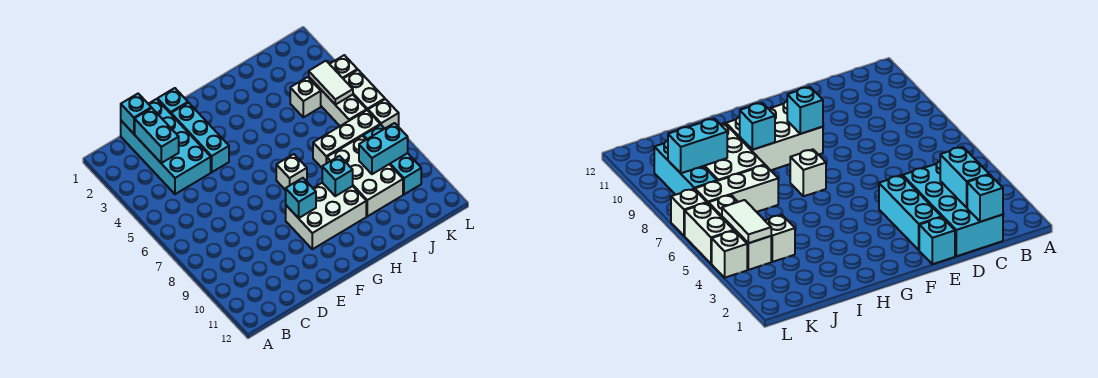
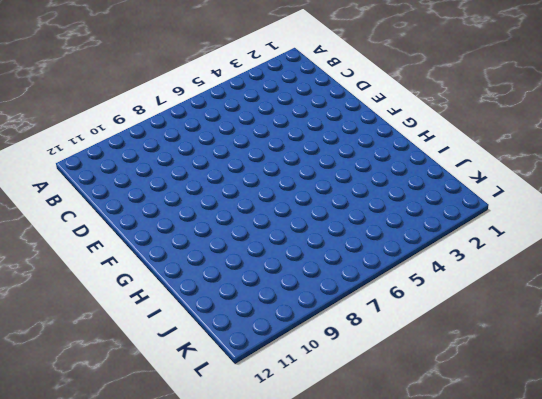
none -> cyan 2x4 brick [121,99,211,194]
none -> cyan 1x1 brick [157,88,188,114]
none -> cyan 1x3 brick [171,103,229,172]

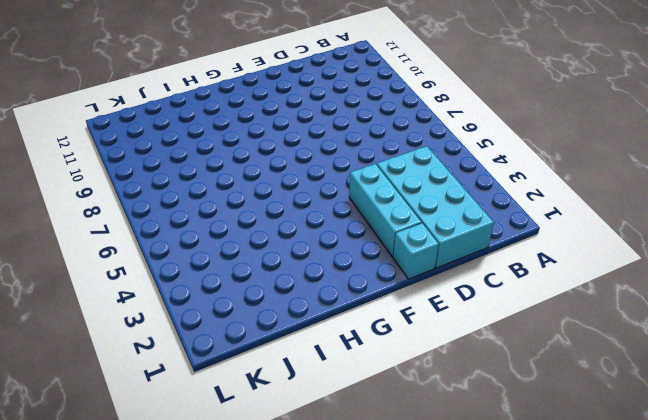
none -> white 2x3 brick [286,183,366,249]
none -> white 1x1 brick [276,154,307,190]
none -> white 1x3 brick [313,110,380,168]

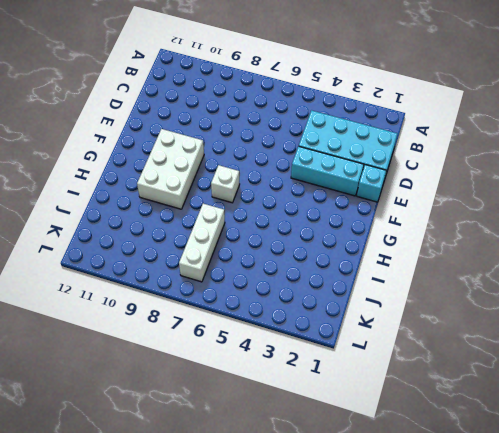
none -> white 2x3 brick [327,136,403,216]
none -> white 1x1 brick [290,77,321,117]
none -> white 1x3 brick [309,77,366,126]

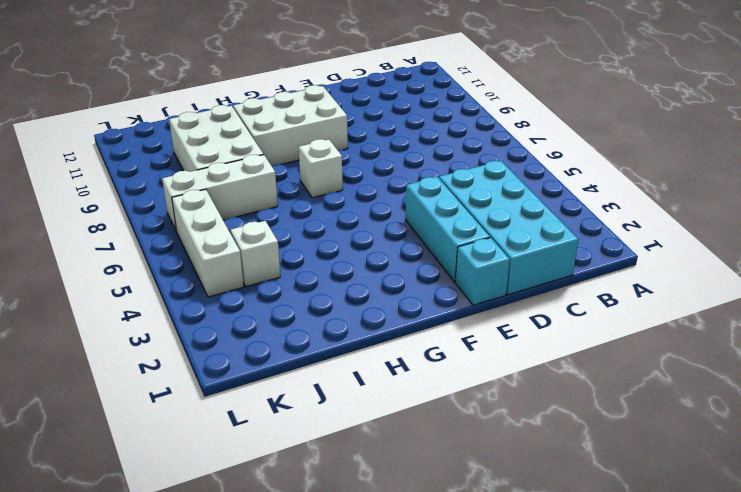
none -> cyan 1x3 brick [363,125,421,194]
none -> white 1x1 brick [330,55,357,78]
none -> white 1x2 brick [343,70,385,110]

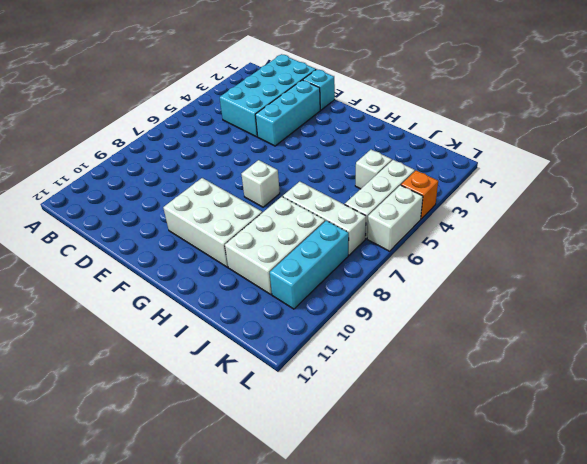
orange 1x1 brick [401,171,438,219] -> white 1x1 brick [330,55,357,78]
none -> white 1x1 brick [368,99,399,128]
none -> cyan 1x1 brick [121,94,151,134]
none -> cyan 1x2 brick [135,108,179,163]

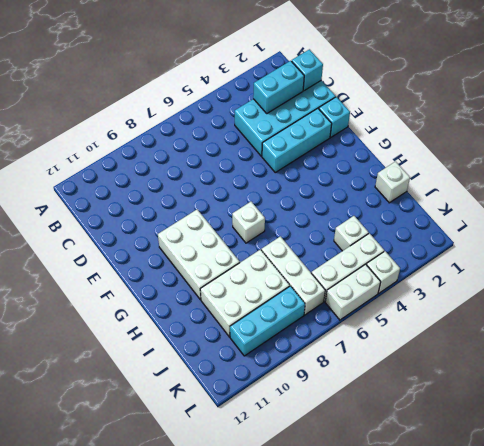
white 1x1 brick [375,162,410,203] -> white 1x1 brick moved to [368,99,399,128]
none -> cyan 1x1 brick [286,178,316,218]
none -> cyan 1x1 brick [322,156,353,196]
none -> cyan 1x2 brick [359,123,408,174]

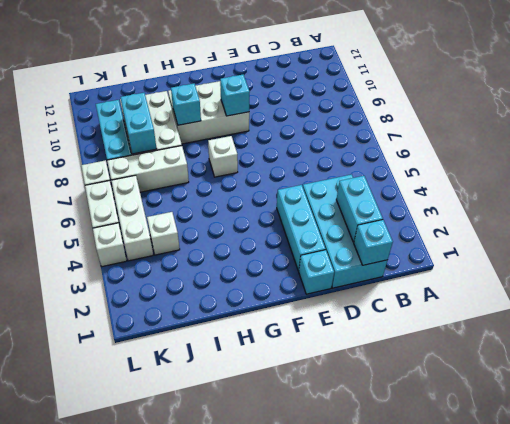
cyan 1x2 brick [120,93,157,154] -> cyan 1x2 brick turned to [359,123,408,174]
none -> white 1x2 tile [309,61,353,105]

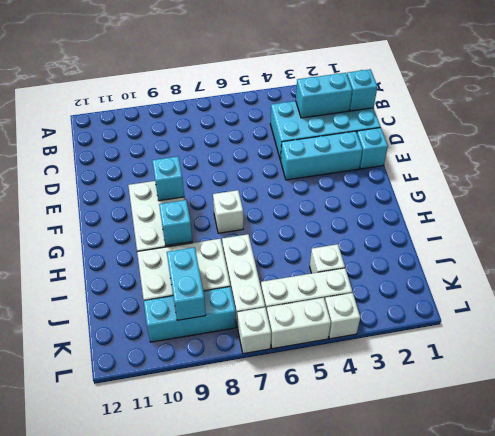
none -> white 1x2 tile [309,61,353,105]

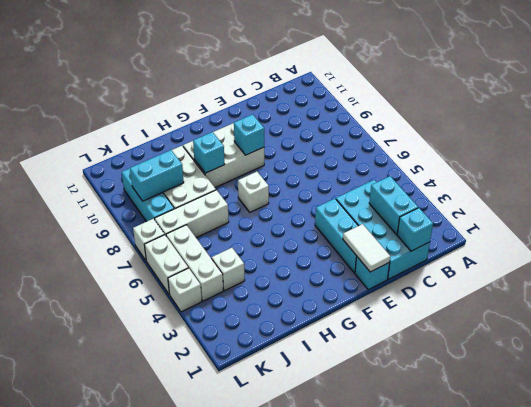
white 1x2 tile [343,224,390,272] -> white 1x2 tile moved to [309,61,353,105]

